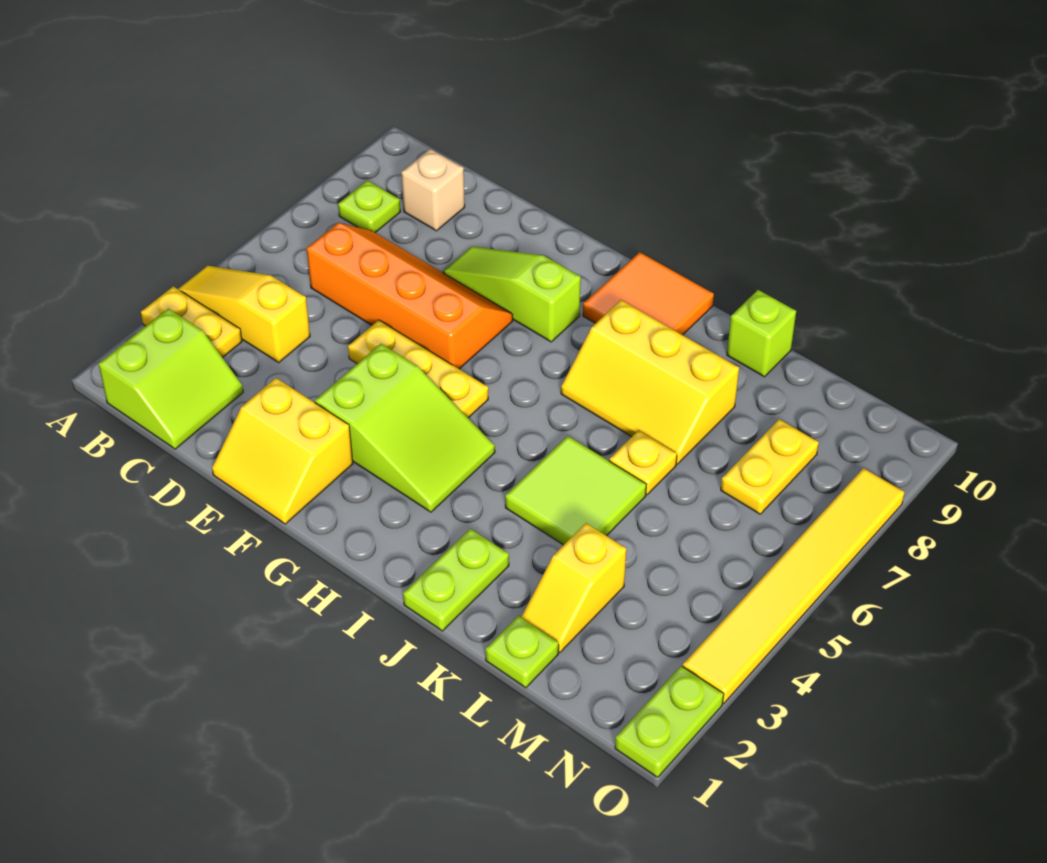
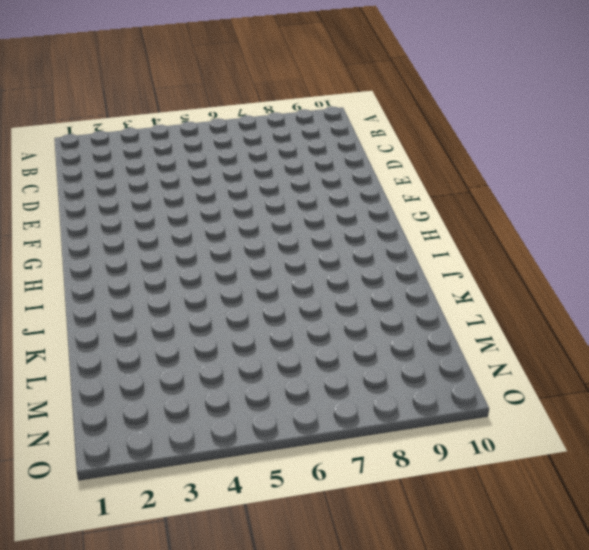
none -> yellow 1x2 plate [141,286,242,358]
none -> yellow 1x3 slope [178,266,310,363]
none -> lime 2x2 slope [98,308,243,449]

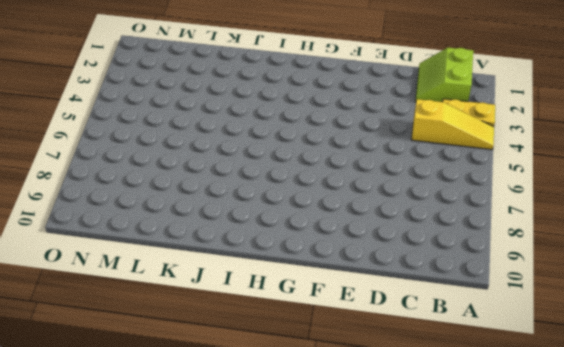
none -> lime 1x1 plate [338,180,401,233]
none -> orange 2x4 slope [307,223,513,369]
none -> tan 1x1 brick [401,149,465,231]

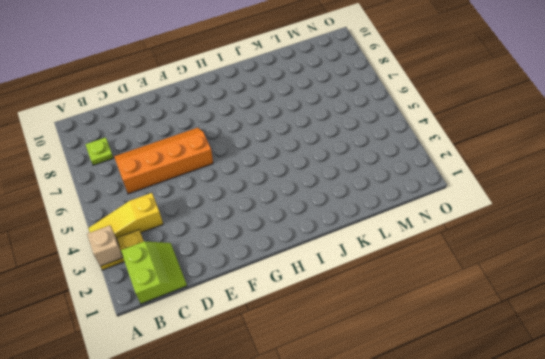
tan 1x1 brick [87,226,123,266] -> tan 1x1 brick moved to [401,149,465,231]
none -> yellow 2x2 slope [212,378,353,524]
none -> yellow 1x3 plate [348,320,488,418]
none -> lime 1x3 slope [443,246,581,342]

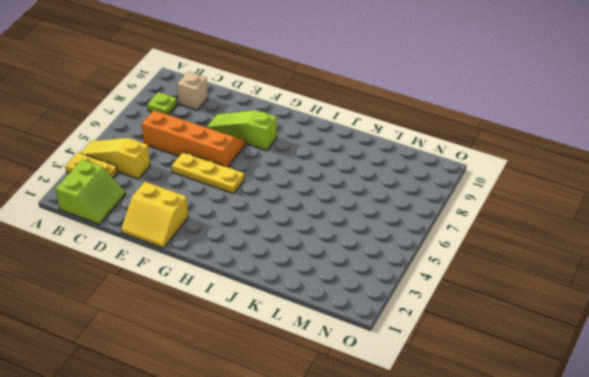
none -> lime 2x3 slope [315,344,495,512]
none -> orange 2x2 tile [583,252,714,335]
none -> yellow 2x3 slope [561,300,739,464]

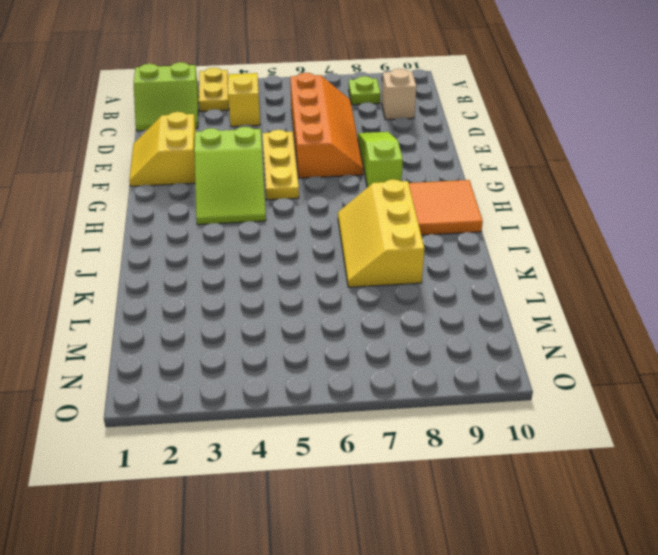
none -> lime 1x2 plate [403,529,509,631]
none -> lime 2x2 tile [505,436,646,545]
none -> yellow 1x1 plate [609,430,677,495]

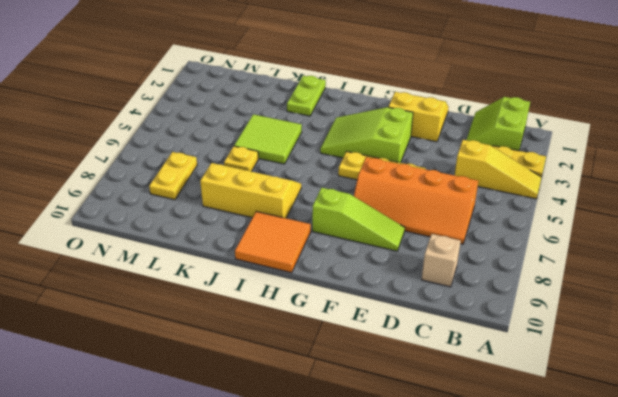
none -> lime 1x1 plate [338,180,401,233]
none -> lime 1x1 brick [727,290,796,377]
none -> lime 1x1 plate [485,616,559,688]

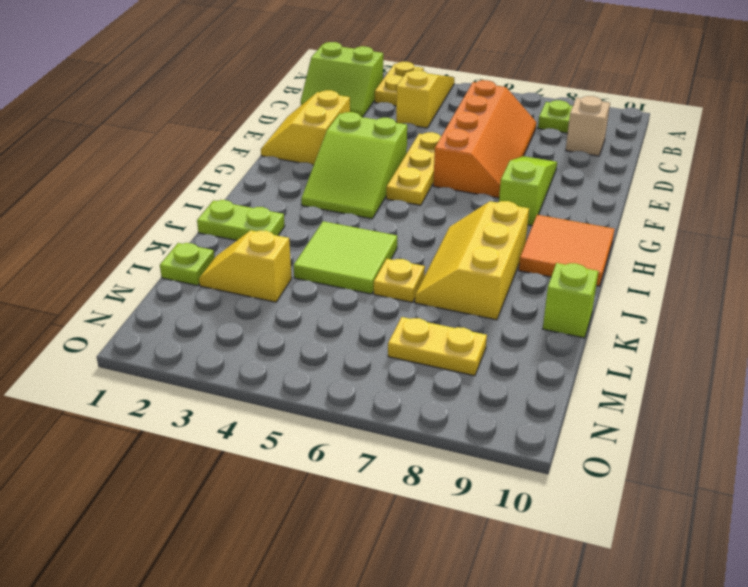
none -> lime 1x2 plate [615,666,724,777]
none -> yellow 1x6 tile [682,468,905,704]

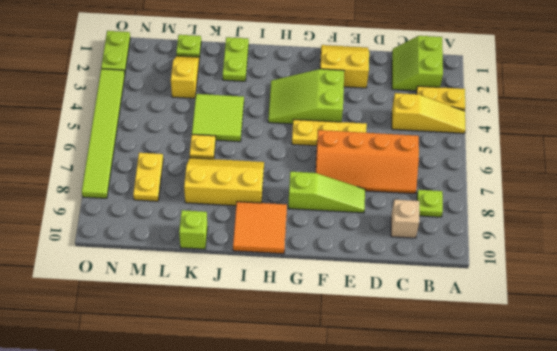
lime 1x6 tile [82,69,125,198] -> yellow 1x6 tile [682,468,905,704]

